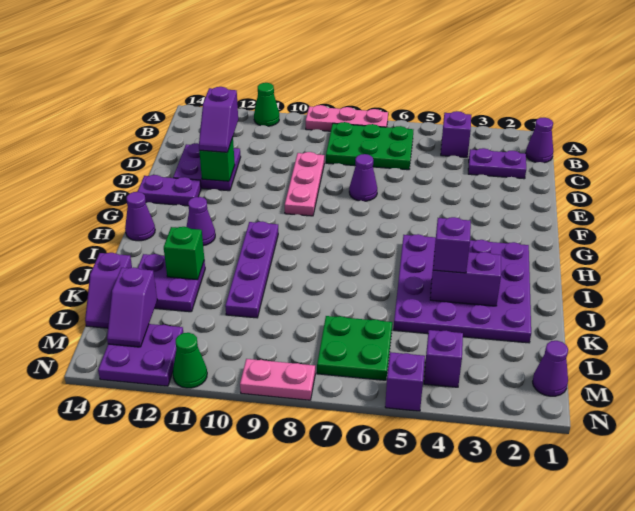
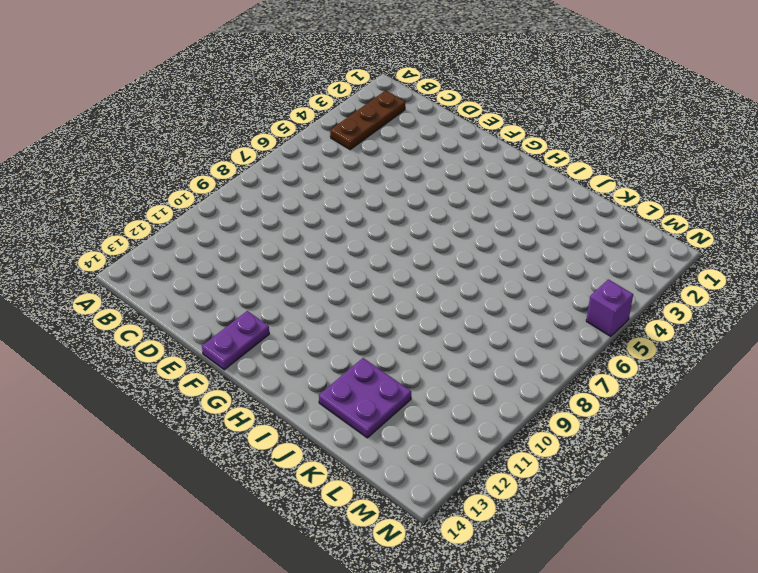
brown 1x3 plate [330,90,405,150] -> purple 1x1 brick [441,111,471,157]
none -> pink 1x3 plate [306,105,388,131]
none -> green 1x1 cone [254,83,279,126]
none -> purple 1x1 cone [526,118,553,163]

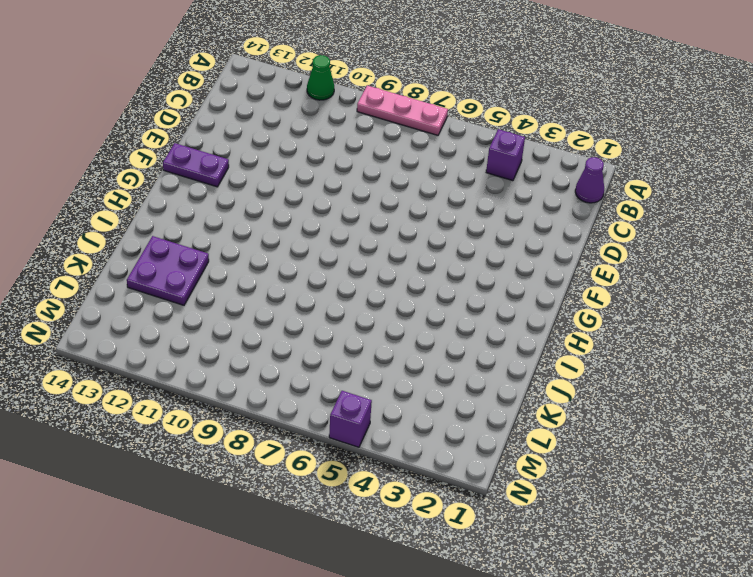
none -> green 2x3 plate [326,122,413,170]
none -> purple 1x2 plate [468,148,526,179]
none -> pink 1x3 plate [285,152,324,216]

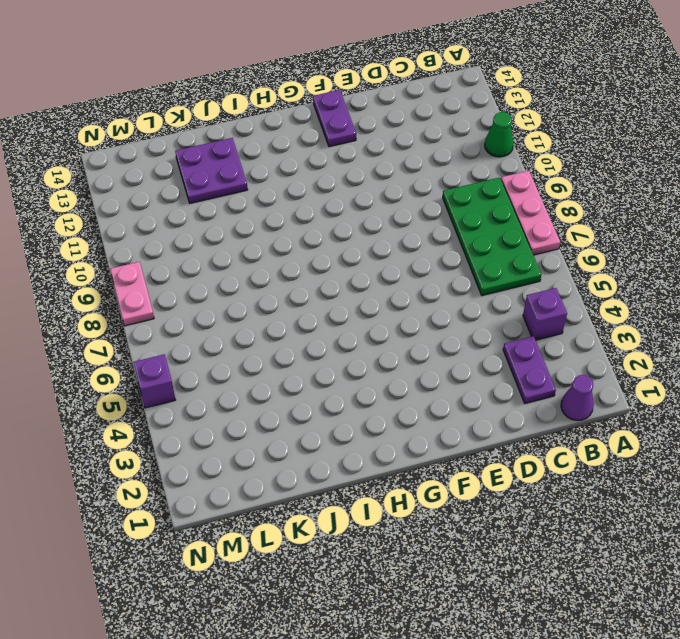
green 2x4 plate [443,177,541,296] -> green 2x3 plate [326,122,413,170]
none -> pink 1x3 plate [285,152,324,216]
none -> purple 2x2 plate [173,143,241,191]
none -> purple 1x1 cone [349,154,377,201]

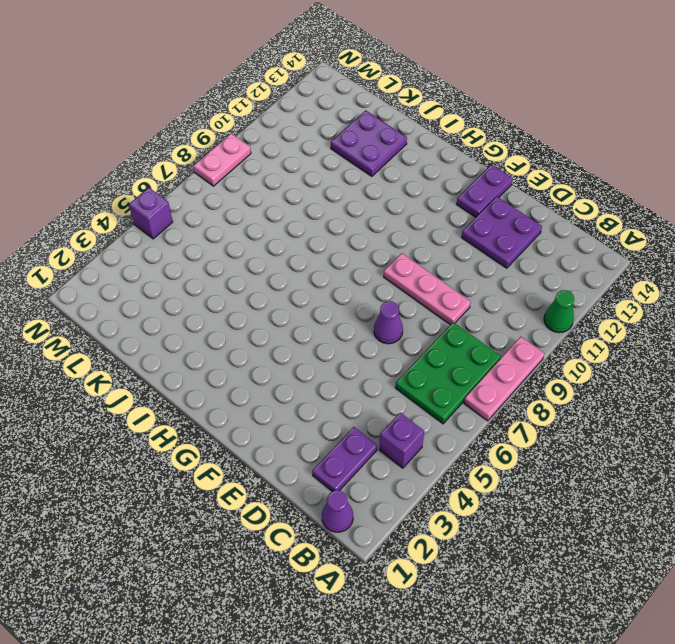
none -> purple 4x4 plate [394,234,531,343]
none -> purple 1x4 plate [225,221,278,318]
none -> purple 1x1 cone [187,197,215,246]

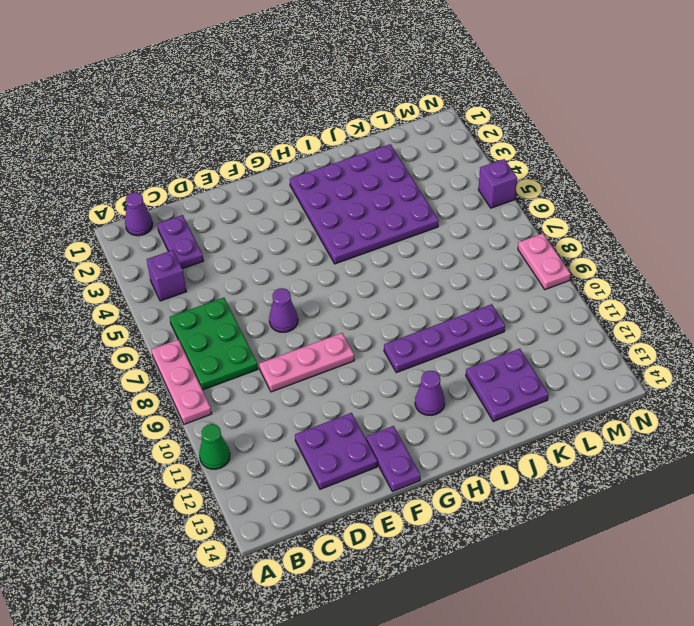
none -> purple 1x1 cone [125,192,155,241]
none -> purple 1x2 slope [85,253,132,328]
none -> green 2x2 plate [317,316,392,380]

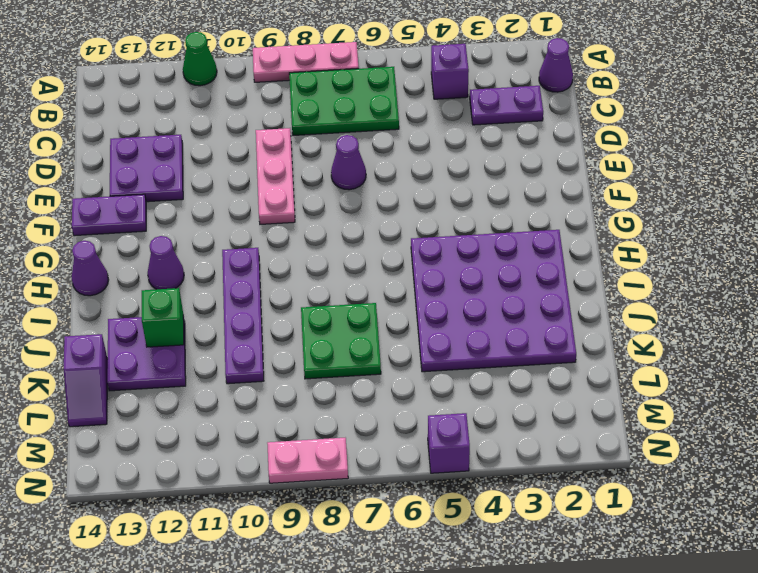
green 2x2 plate [301,303,381,379] -> green 2x2 plate moved to [317,316,392,380]
none -> purple 1x1 cone [533,341,568,396]
none -> purple 1x1 brick [424,330,463,387]
none -> purple 2x2 plate [98,324,183,386]

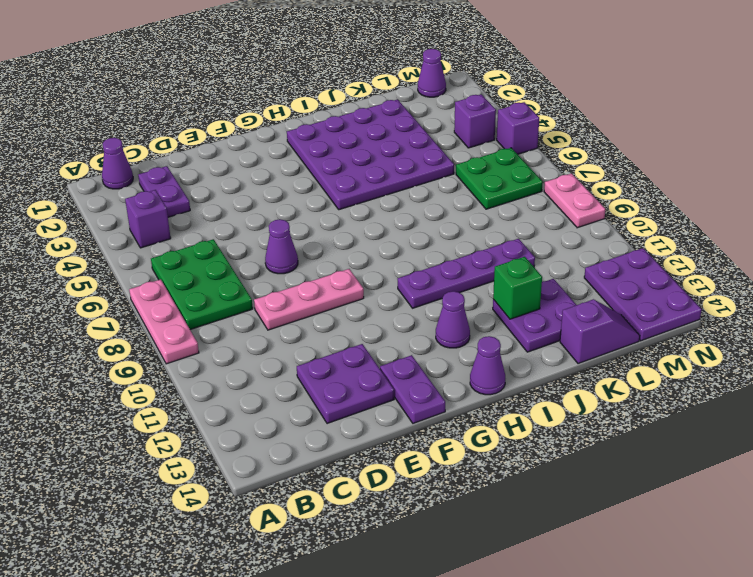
purple 2x3 plate [584,248,702,341] -> purple 2x2 plate [98,324,183,386]
none -> green 1x1 cone [254,83,279,126]
none -> green 1x1 cone [173,333,207,388]
none -> green 1x1 brick [199,137,235,181]

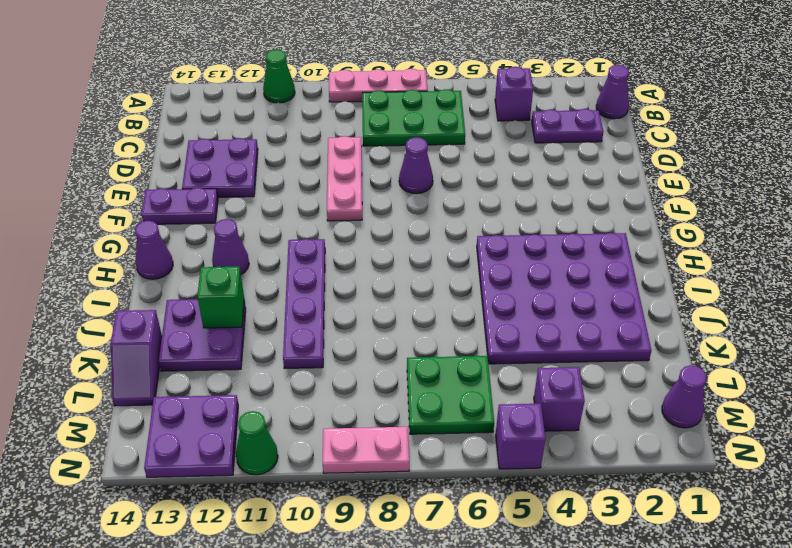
none -> green 1x1 brick [199,137,235,181]
none -> purple 1x2 brick [430,252,501,306]
none -> purple 1x2 slope [107,268,157,347]

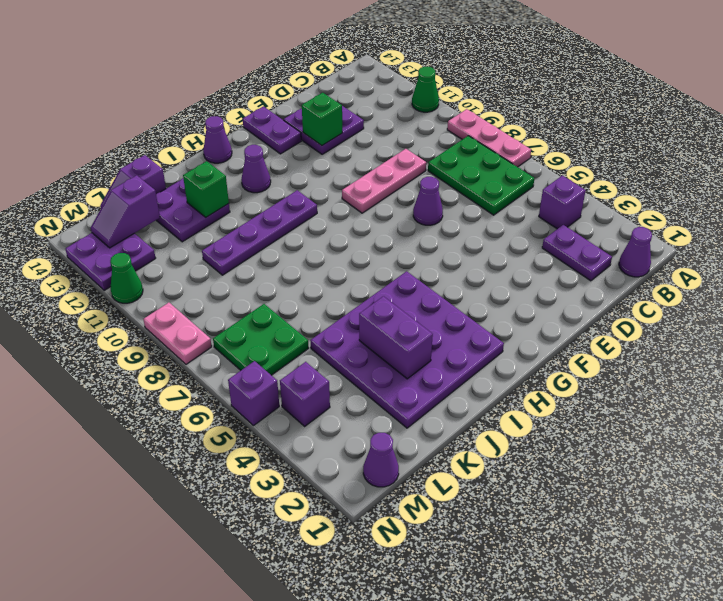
none -> purple 1x2 slope [199,87,238,152]
none -> purple 1x1 brick [433,217,471,273]

